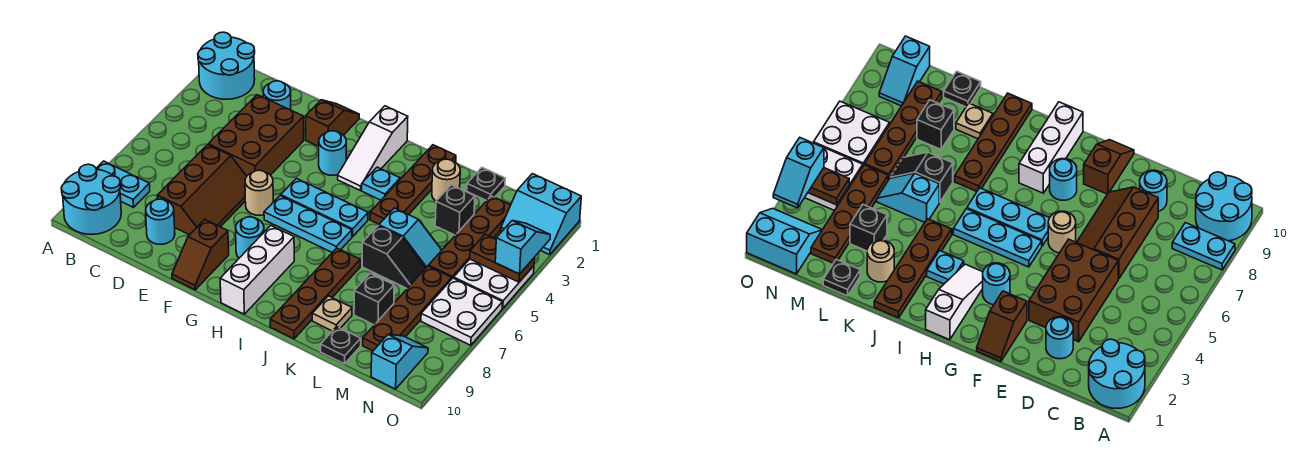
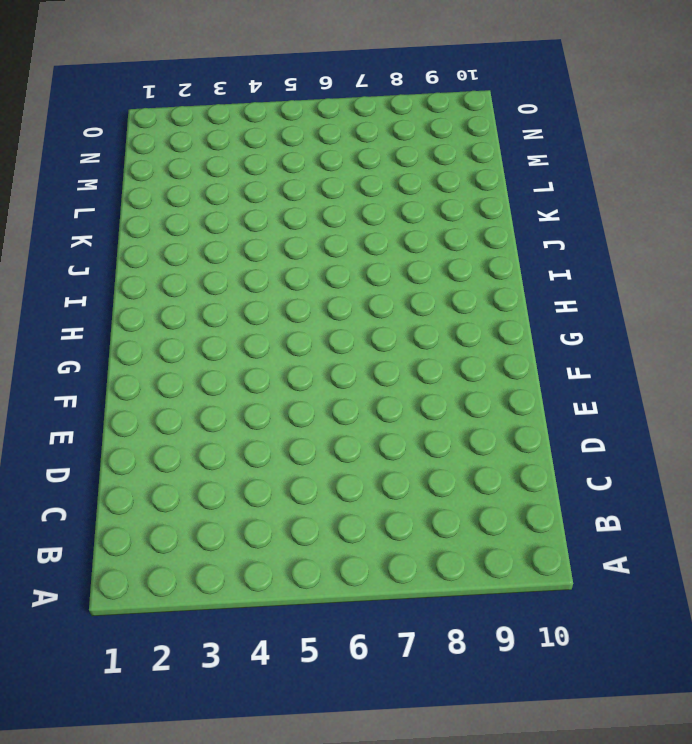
none -> cyan 2x2 round brick [198,32,255,99]
none -> cyan 1x2 plate [96,161,150,207]
none -> cyan 2x2 round brick [61,164,121,234]
none -> cyan 1x1 round brick [263,81,291,110]

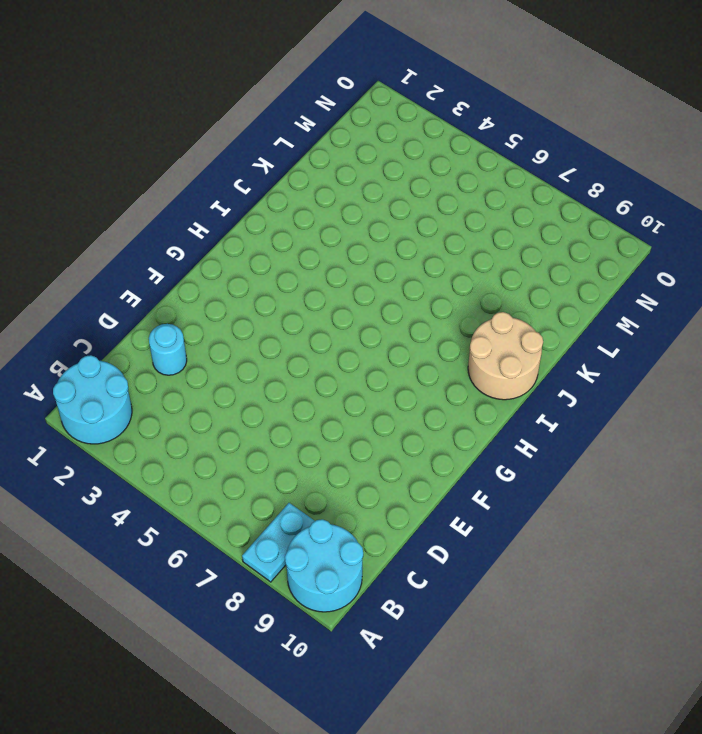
tan 2x2 round brick [468,312,543,400] -> brown 1x4 plate [270,248,360,339]
none -> brown 2x3 brick [208,95,304,176]
none -> brown 2x3 slope [157,145,247,235]
none -> cyan 1x1 round brick [146,199,175,244]
none -> brown 1x2 slope [306,100,359,147]

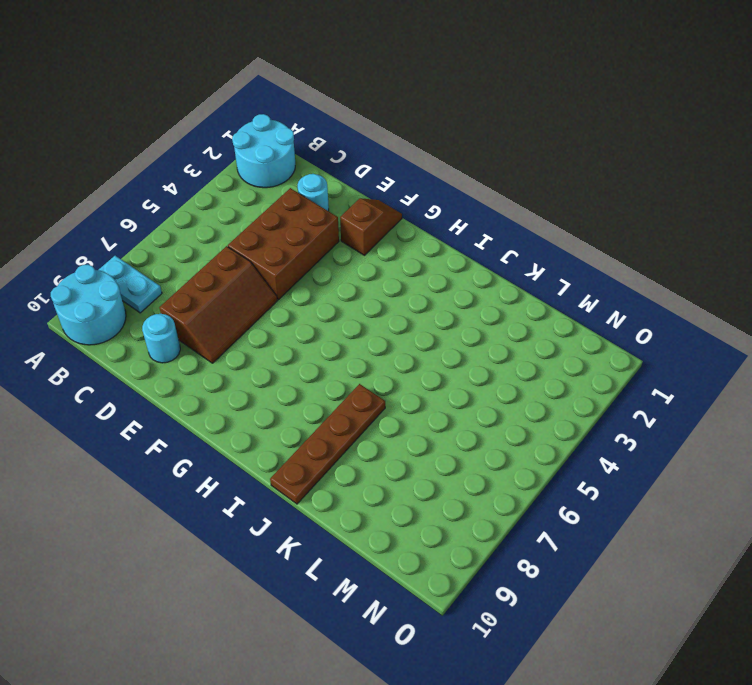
none -> tan 1x1 round brick [245,170,273,215]
none -> brown 1x2 slope [172,220,229,290]
none -> cyan 1x1 round brick [319,131,346,175]
none -> cyan 1x3 plate [281,178,368,237]

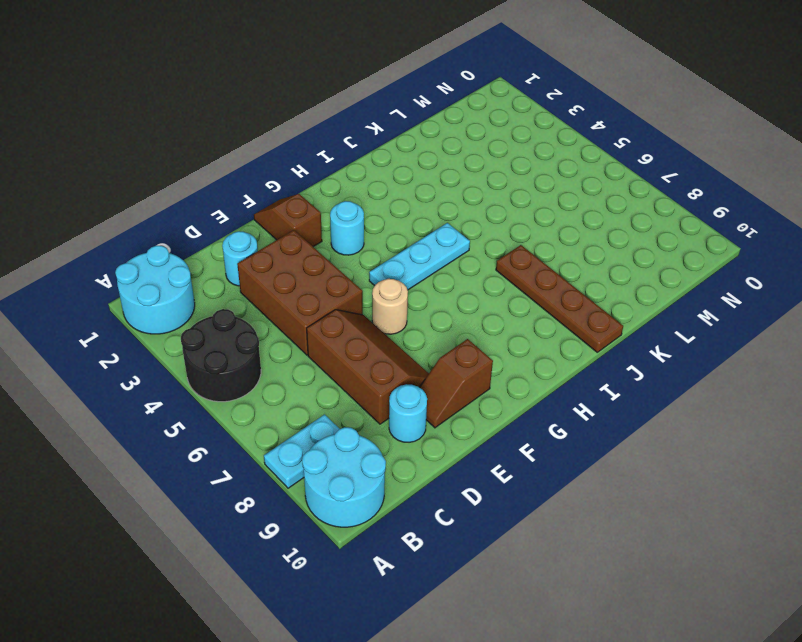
black 2x2 round brick [181,309,261,402] -> none
brown 1x2 slope [419,339,493,428] -> brown 1x2 slope turned to [172,220,229,290]
none -> cyan 1x3 plate [264,196,352,253]
none -> cyan 1x1 round brick [236,217,264,258]
none -> white 1x3 slope [338,106,408,191]
none -> white 1x3 brick [220,226,294,314]

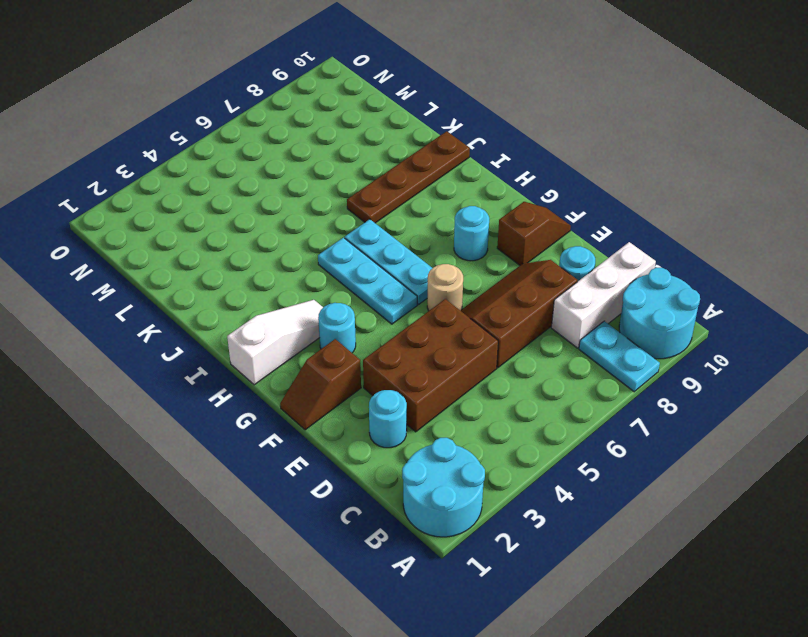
white 1x3 brick [551,242,656,348] -> white 1x3 brick moved to [220,226,294,314]
none -> cyan 1x1 plate [362,167,400,200]
none -> brown 1x4 plate [370,145,456,224]
none -> tan 1x1 round brick [432,159,460,201]
none -> cyan 1x2 slope [379,208,442,268]

